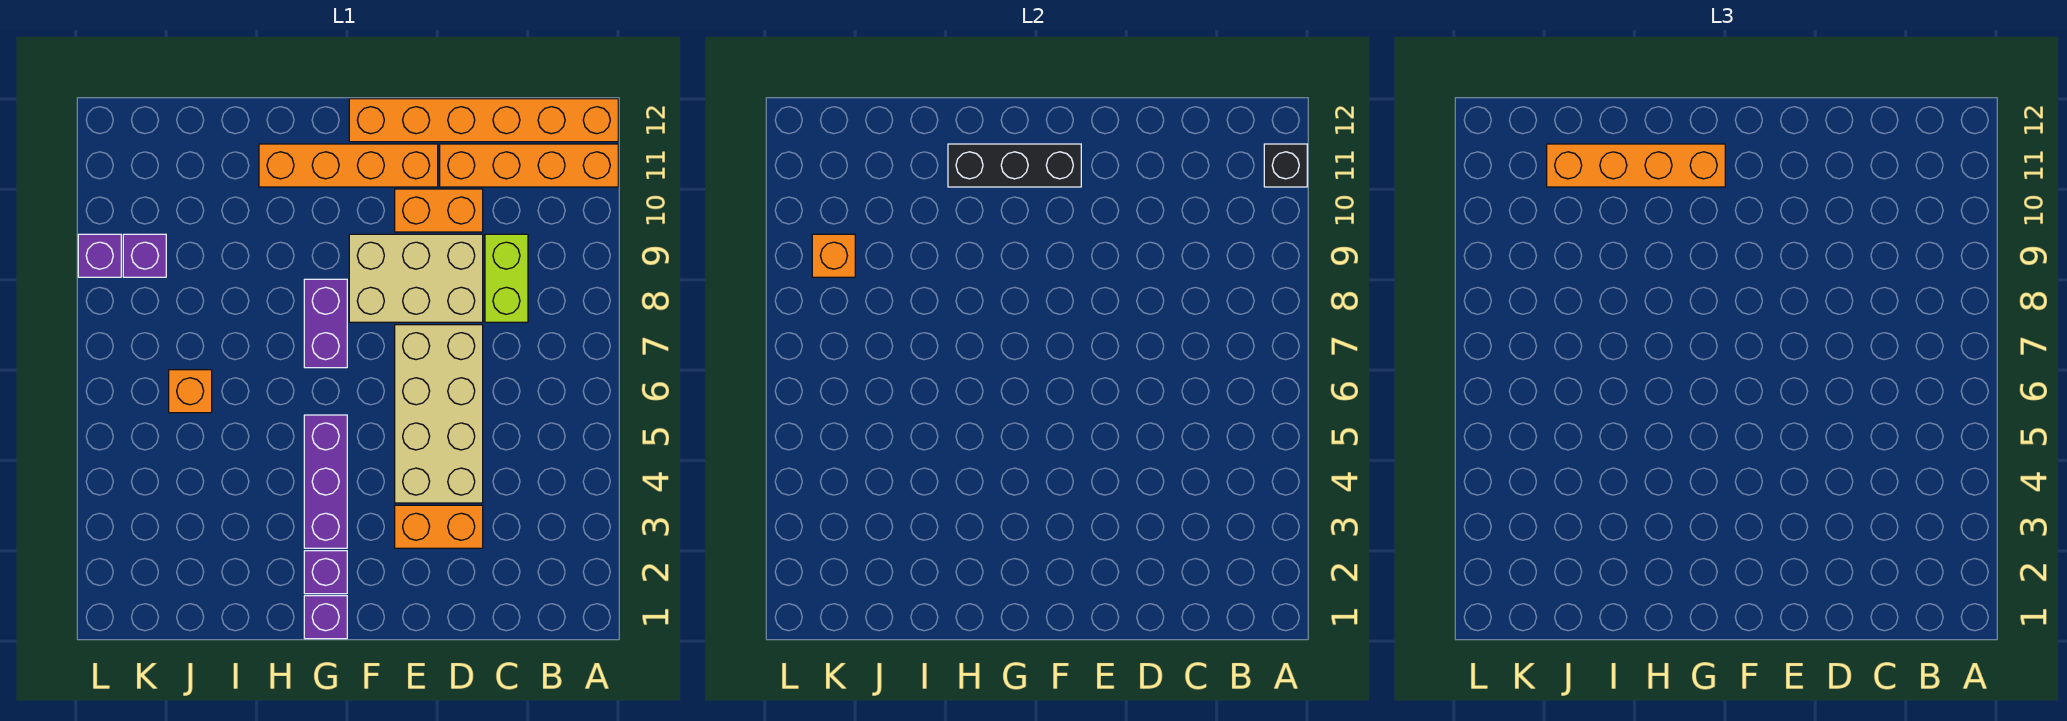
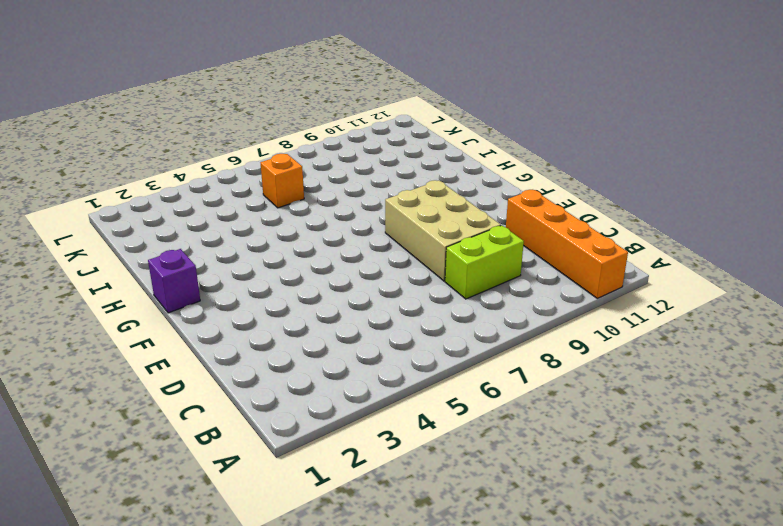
none -> orange 1x6 brick [349,99,618,142]
none -> orange 1x2 brick [395,505,483,548]
none -> tan 2x4 brick [395,325,483,503]

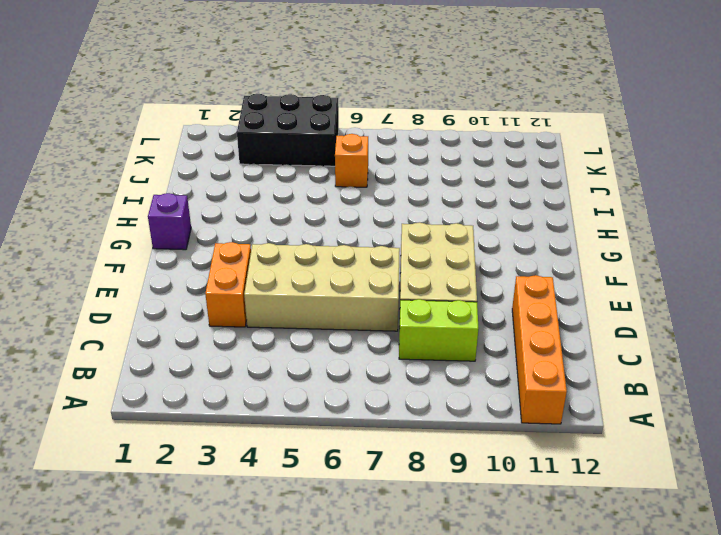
black 2x3 brick [237,94,339,166] -> none
none -> orange 1x6 brick [349,99,618,142]
none -> orange 1x2 brick [395,189,483,232]
none -> orange 1x4 brick [259,144,438,187]

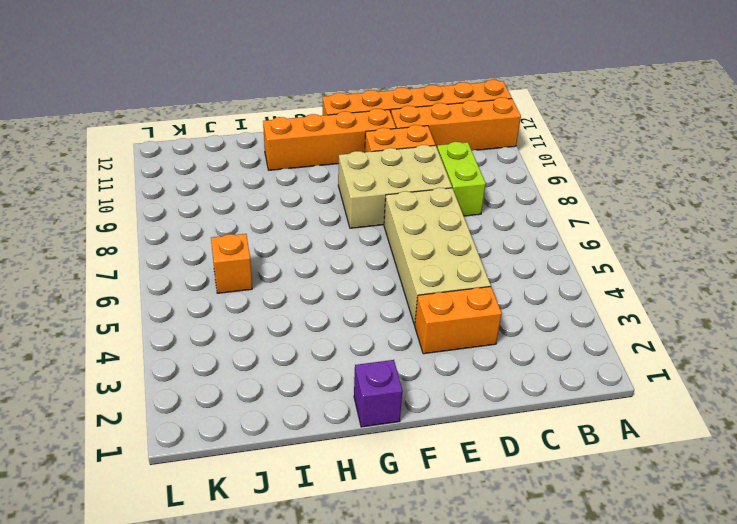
none -> purple 1x1 brick [304,551,347,594]
none -> purple 1x3 brick [304,415,347,548]
none -> purple 1x2 brick [304,279,347,368]

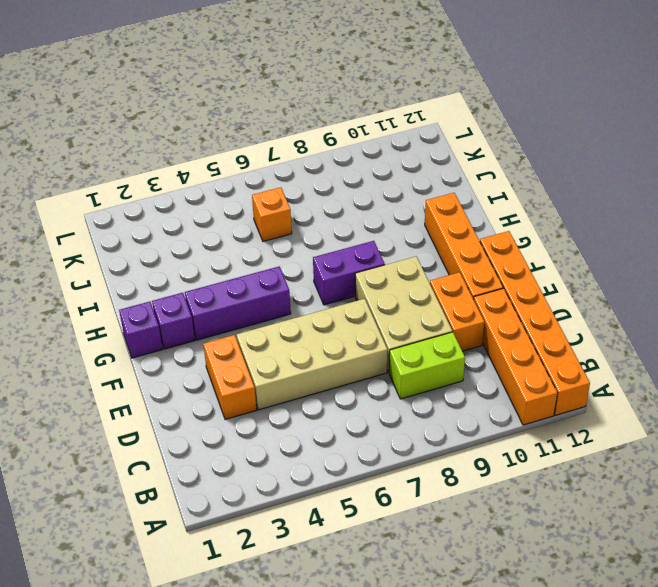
none -> purple 1x1 brick [123,234,166,277]
none -> purple 1x1 brick [78,234,121,277]
none -> black 1x1 brick [1264,144,1307,187]

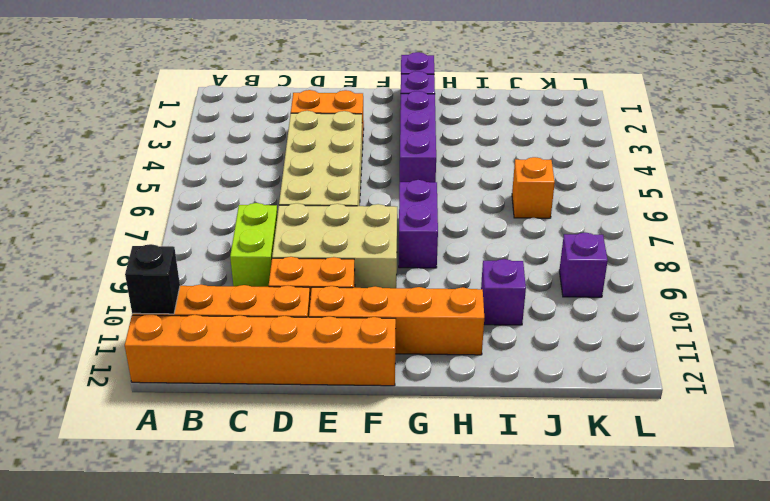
purple 1x1 brick [481,259,526,325] -> purple 1x1 brick moved to [78,234,121,277]
none -> black 1x3 brick [948,144,1081,187]
none -> orange 1x1 brick [812,234,855,277]
none -> orange 1x4 brick [1547,144,1725,187]

